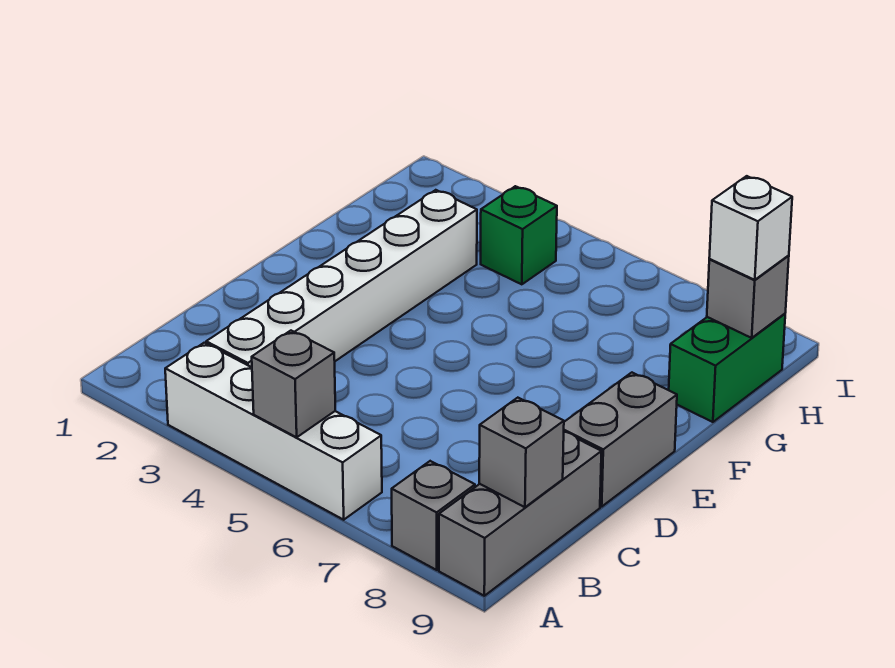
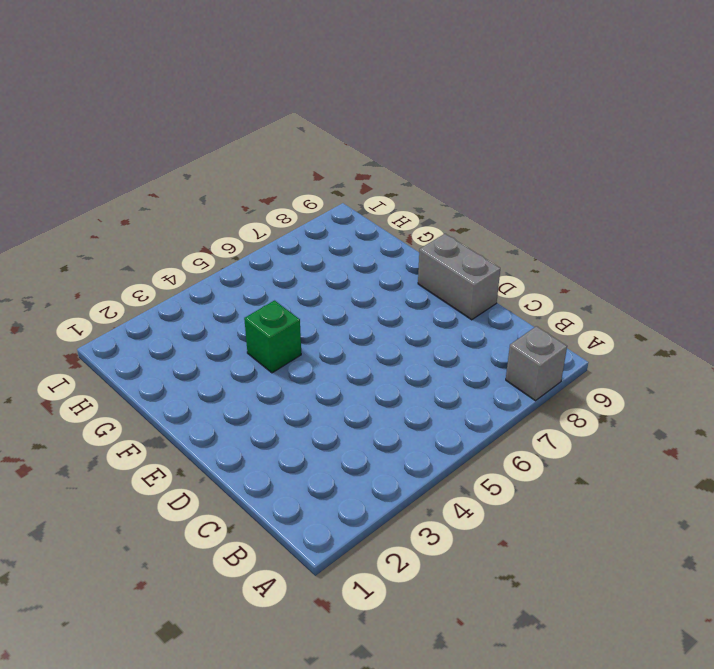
green 1x1 brick [244,301,301,373] -> green 1x1 brick moved to [481,186,557,284]
none -> white 1x4 brick [165,343,382,520]
none -> grey 1x3 brick [439,432,601,596]

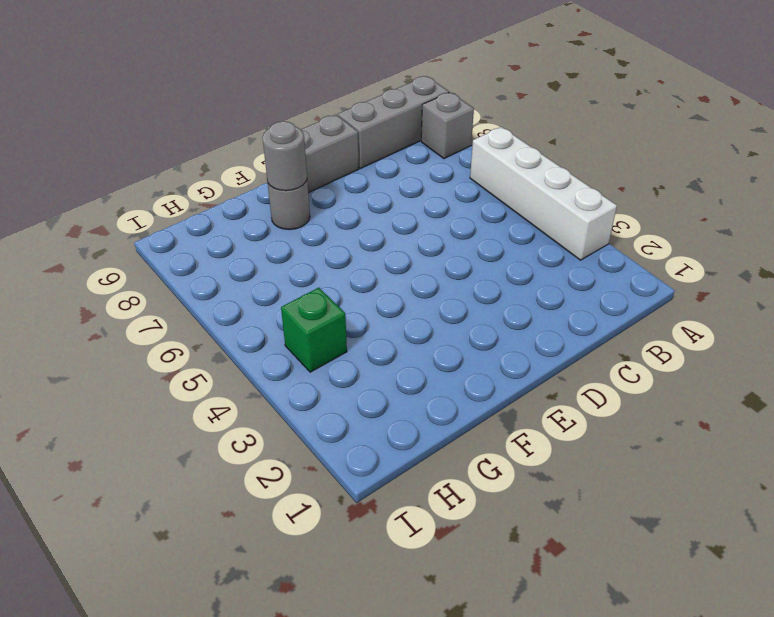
grey 1x1 round brick [268,180,310,230] -> none
grey 1x1 round brick [263,121,307,191] -> none
none -> white 1x6 brick [206,190,477,367]
none -> green 1x2 brick [669,314,785,422]

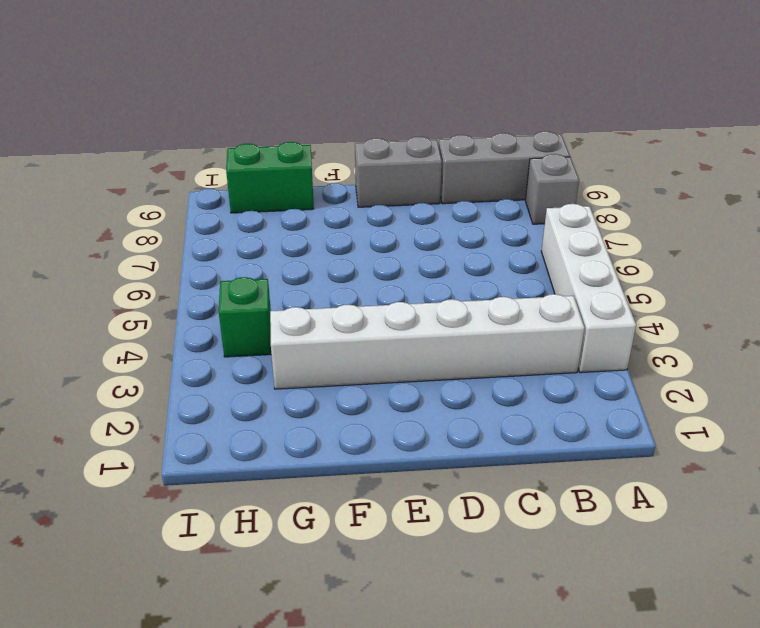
none -> grey 1x1 brick [252,331,335,437]
none -> grey 1x1 brick [479,398,564,507]

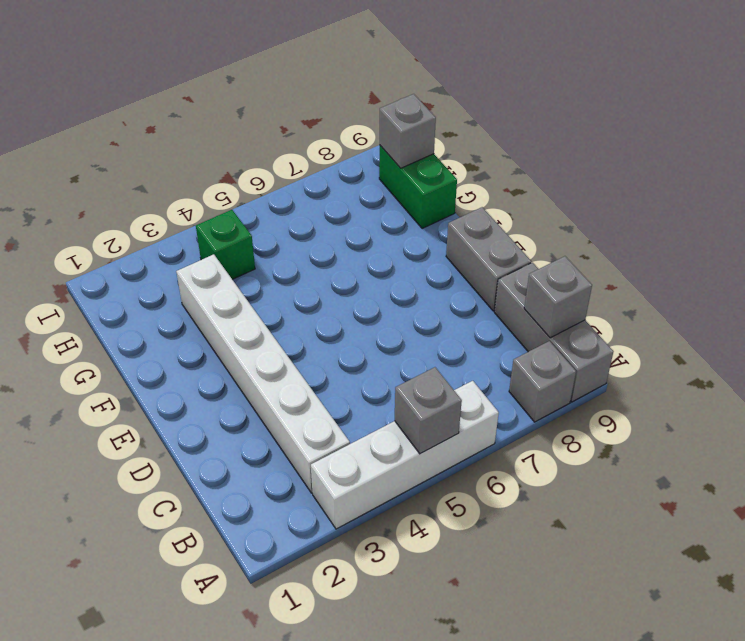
none -> white 1x1 brick [709,176,792,280]

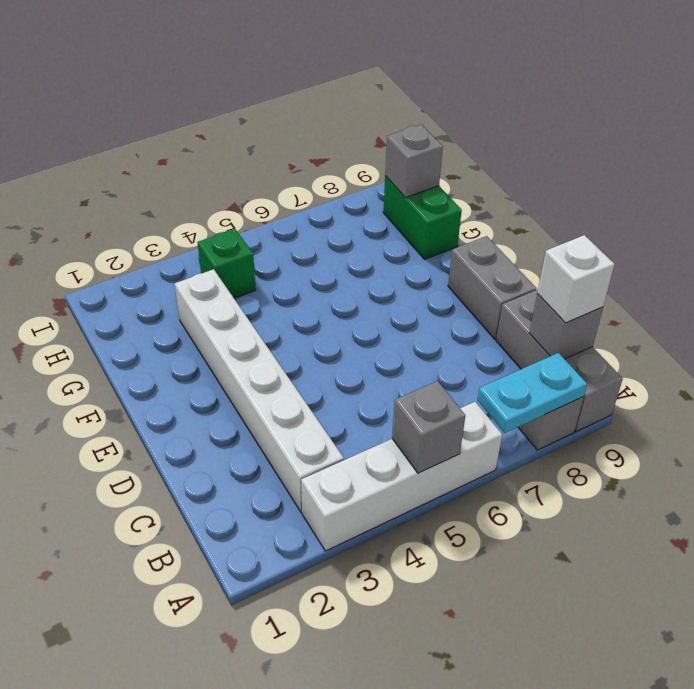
cyan 1x2 plate [477,353,587,433] -> none
white 1x1 brick [537,235,615,323] -> white 1x1 brick moved to [709,176,792,280]

